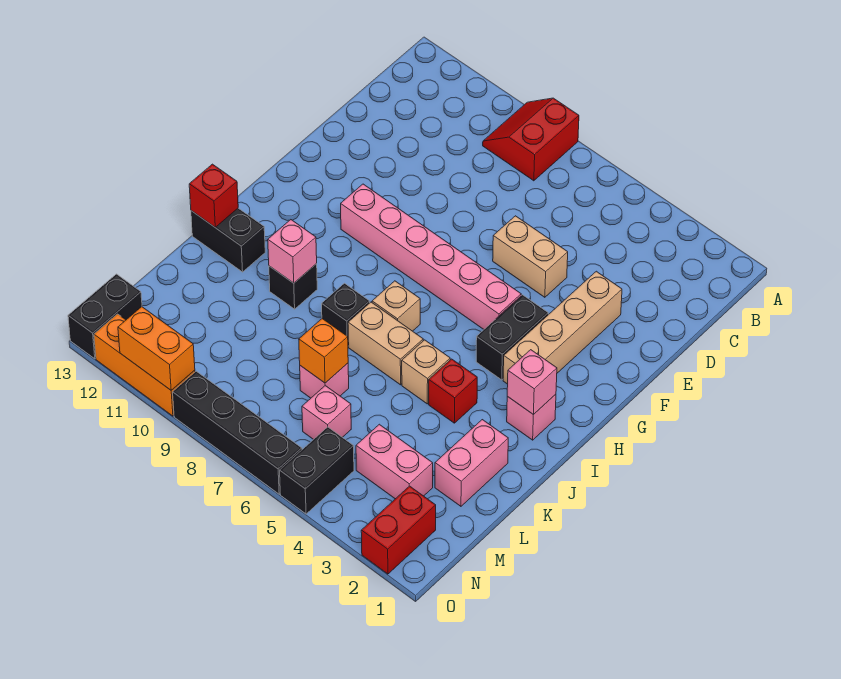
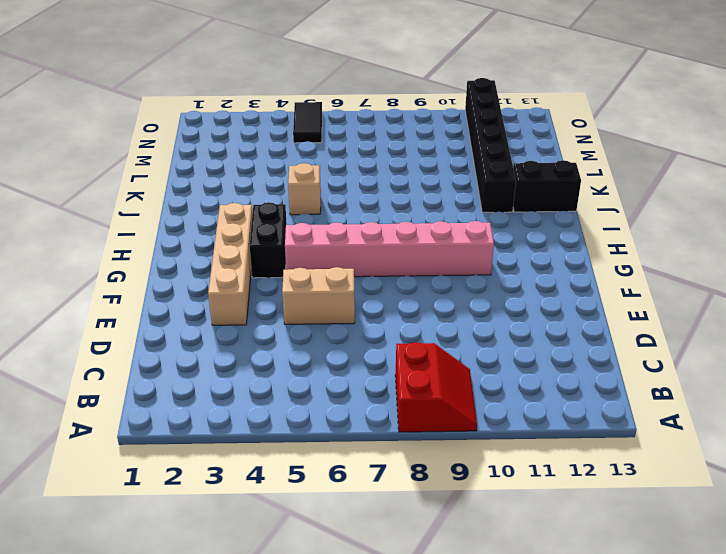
black 1x6 brick [465,78,516,212] -> orange 1x3 brick [94,314,195,416]
black 1x2 tile [293,102,322,143] -> black 1x2 brick [280,427,354,514]
none -> pink 1x1 brick [507,394,556,440]
none -> tan 1x1 brick [372,281,420,331]
none -> red 1x1 brick [429,359,477,423]

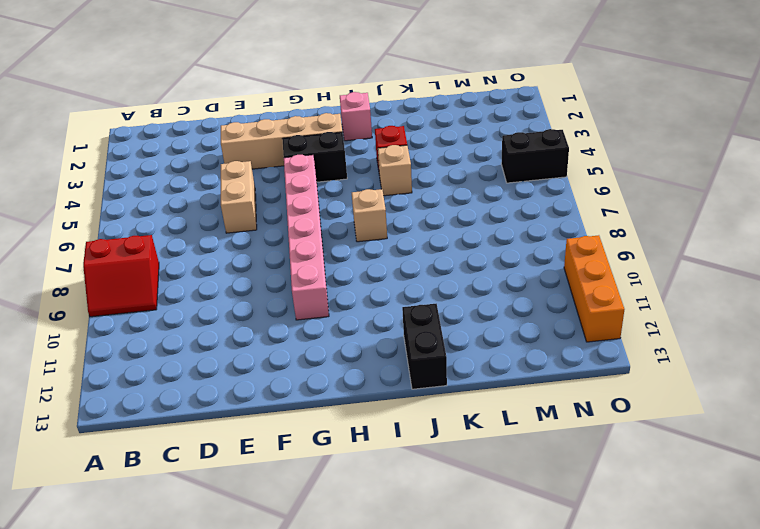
none -> tan 1x2 brick [348,302,423,385]
none -> black 1x1 brick [322,283,370,346]
none -> black 1x1 brick [269,264,317,309]

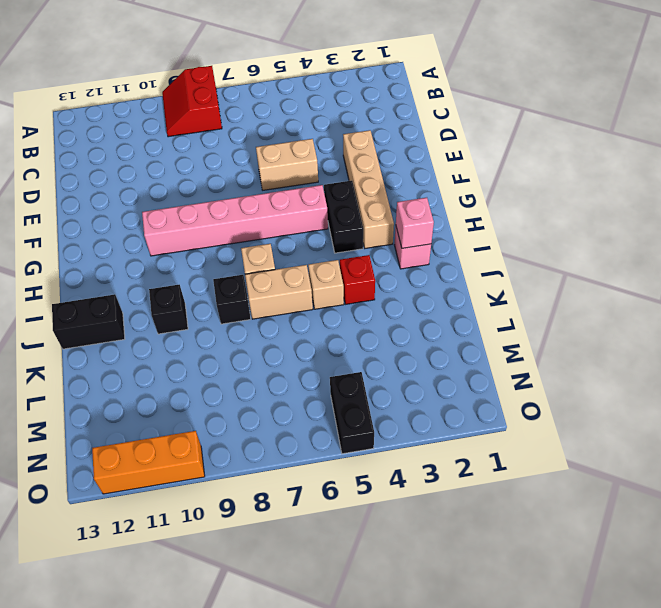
none -> pink 1x2 brick [435,420,508,506]
none -> pink 1x1 brick [300,363,349,398]
none -> pink 1x2 brick [356,424,433,499]

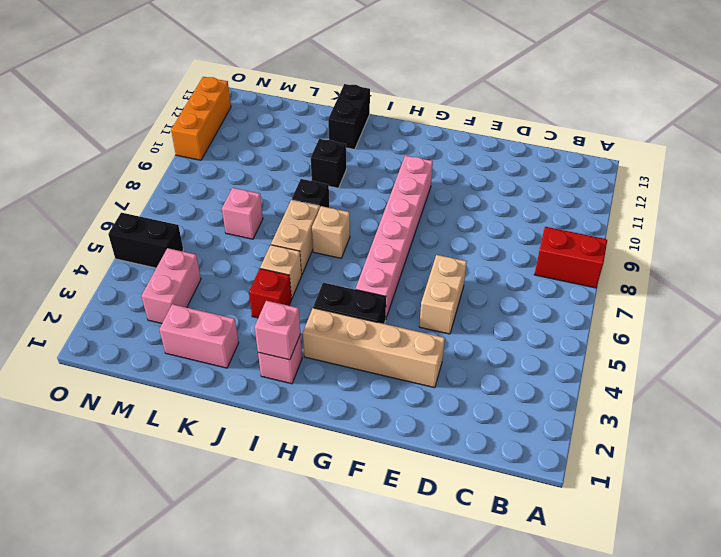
none -> pink 1x1 brick [302,386,351,440]
none -> red 1x2 brick [361,486,436,574]
none -> black 1x2 brick [68,274,142,359]

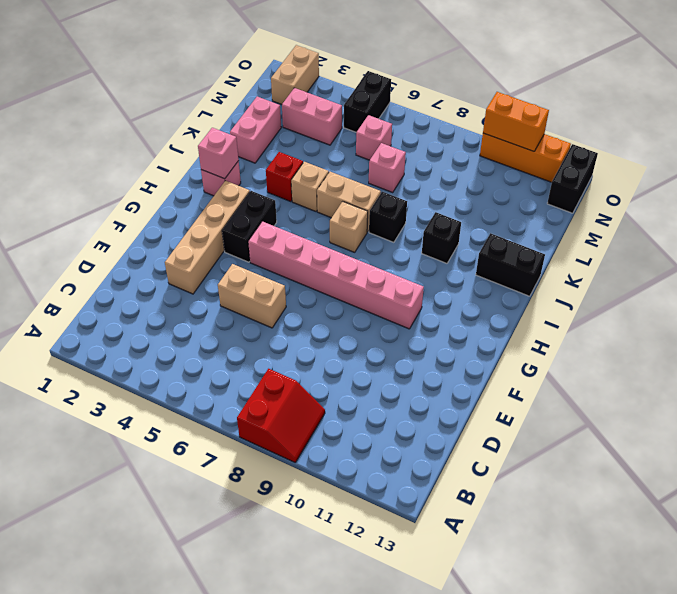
tan 1x2 brick [271,45,319,105] -> red 1x2 brick [361,486,436,574]
none -> black 1x4 brick [173,371,302,494]
none -> pink 1x1 brick [268,220,317,283]
none -> red 1x1 brick [189,164,238,227]

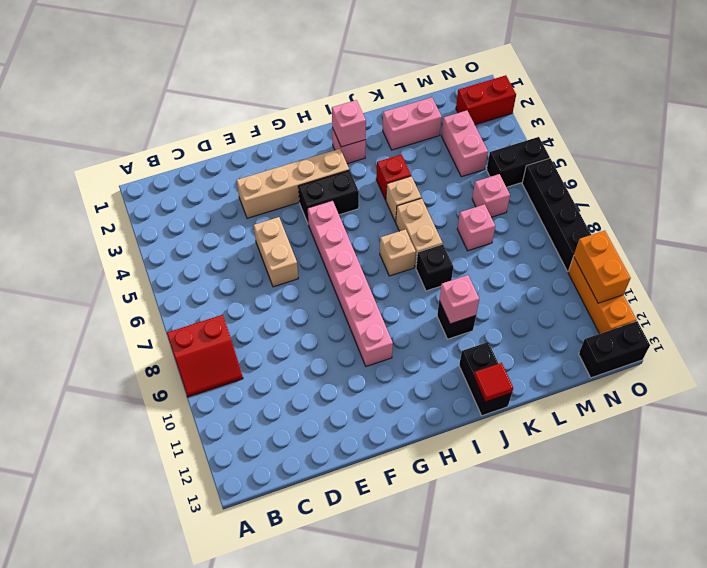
red 1x1 tile [474,363,513,402] -> red 1x1 brick [189,164,238,227]
none -> orange 1x1 brick [299,319,348,383]

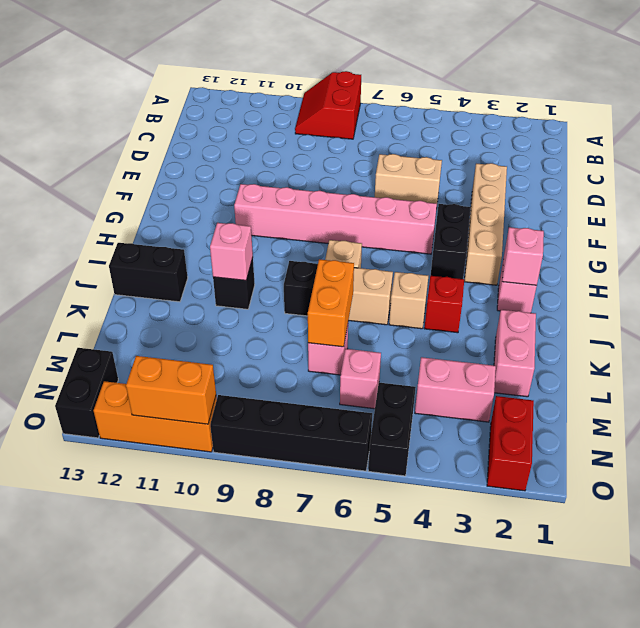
orange 1x2 brick [308,259,354,347] -> orange 1x1 brick [299,319,348,383]
none -> red 1x1 brick [189,164,238,227]

